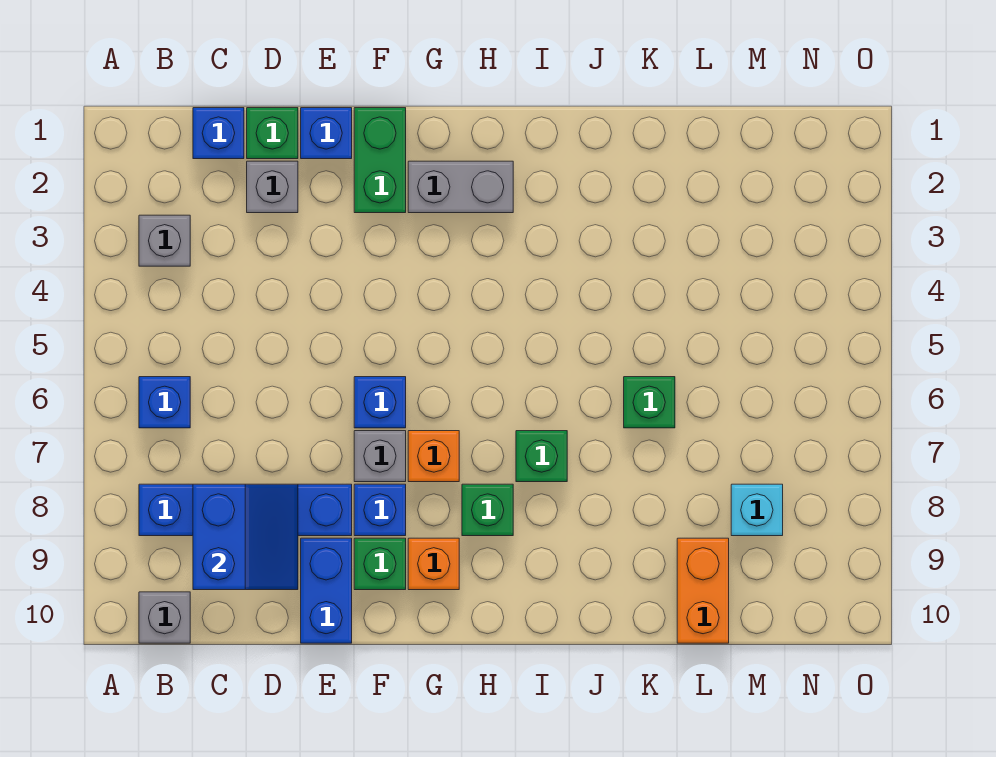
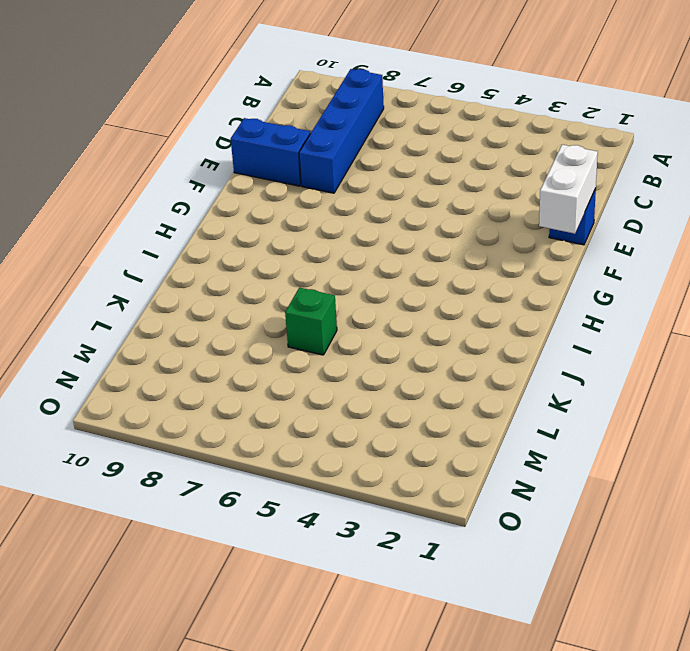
white 1x2 brick [539,145,598,234] -> none
none -> grey 1x1 brick [139,215,190,266]
none -> blue 1x1 brick [139,377,190,428]
none -> grey 1x1 brick [139,592,190,643]

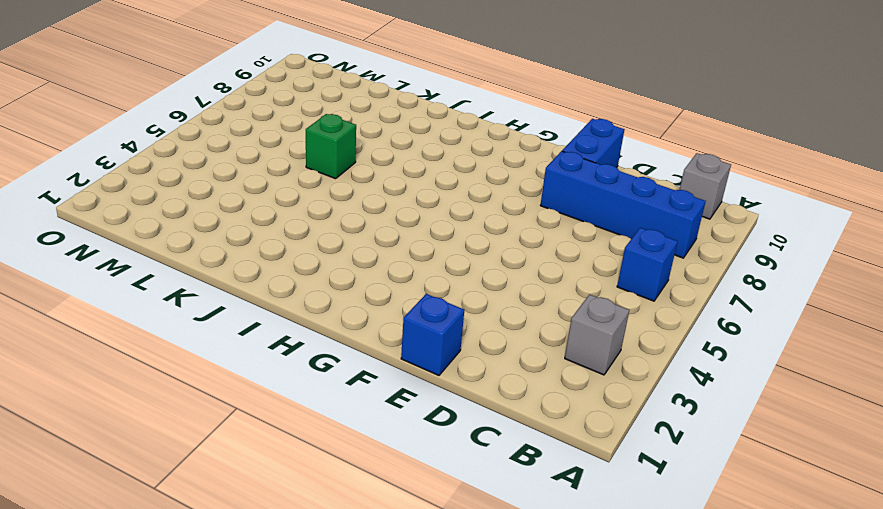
none -> blue 1x1 brick [193,108,244,159]
none -> green 1x1 brick [247,108,298,159]
none -> grey 1x1 brick [247,161,298,213]

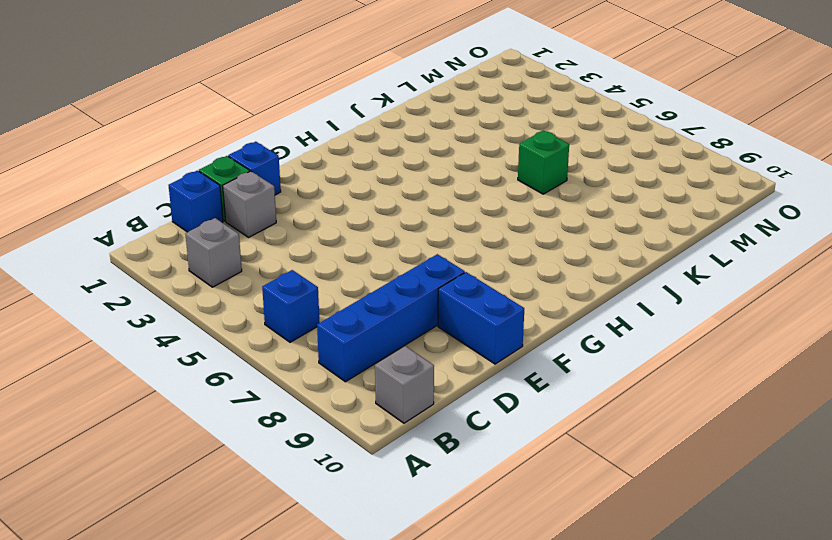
none -> green 1x2 brick [354,108,406,213]
none -> blue 1x1 brick [354,377,406,428]
none -> grey 1x1 brick [354,431,406,482]

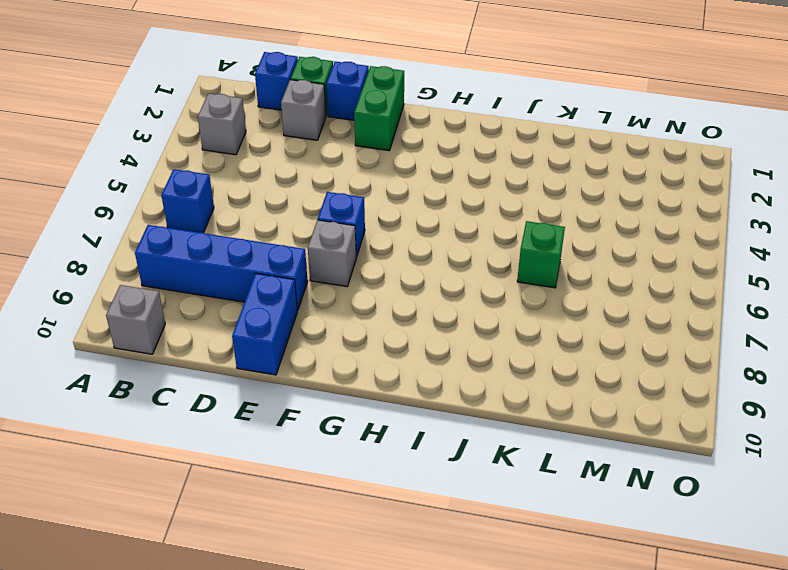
none -> blue 1x1 brick [354,484,406,536]
none -> green 1x1 brick [354,538,406,590]
none -> grey 1x2 brick [408,161,513,213]

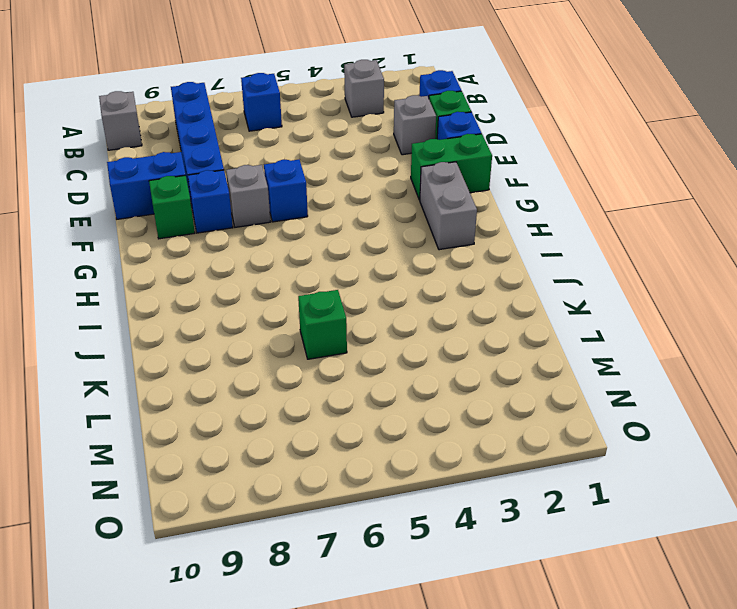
none -> orange 1x1 brick [408,431,459,482]
none -> orange 1x1 brick [408,538,459,590]
none -> green 1x1 brick [462,484,513,536]

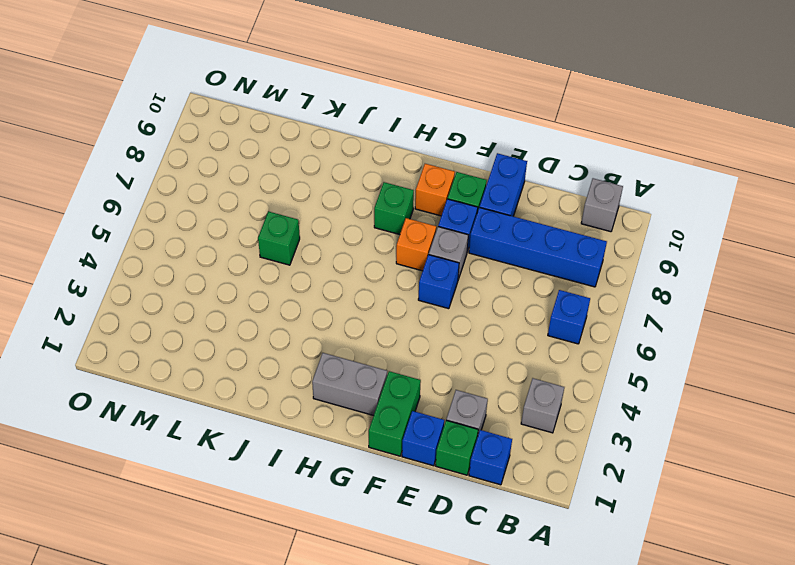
none -> green 1x1 brick [516,431,567,482]
none -> orange 1x2 brick [677,538,729,643]
none -> cyan 1x1 brick [731,484,783,536]

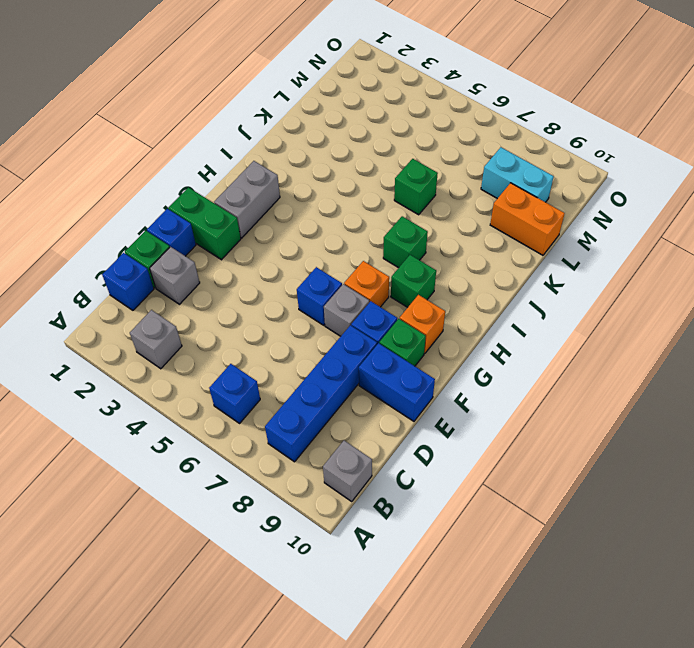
cyan 1x2 brick [481,147,554,202] -> cyan 1x1 brick [731,484,783,536]
none -> blue 2x2 slope [193,484,298,590]

